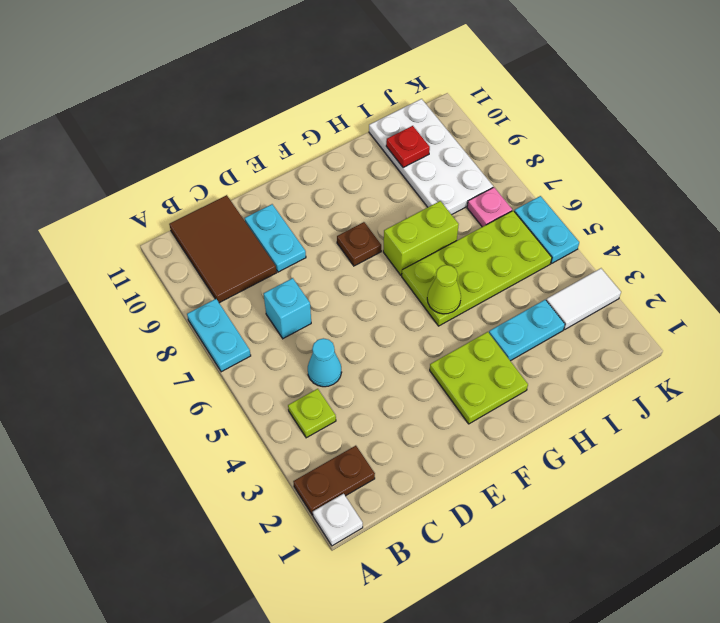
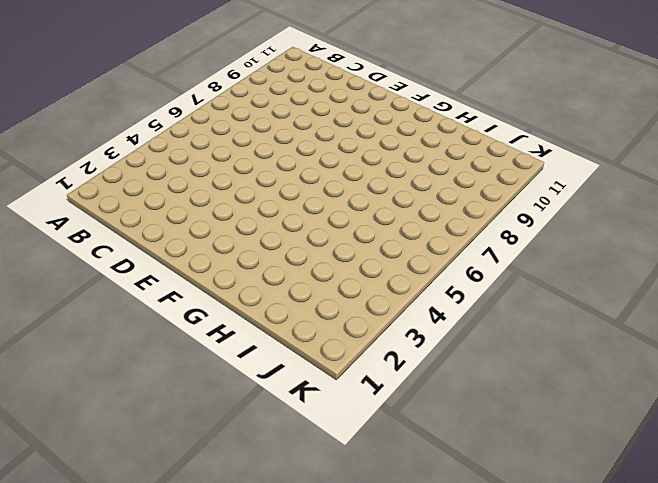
none -> white 1x1 plate [313,494,363,546]
none -> brown 1x2 plate [293,446,375,515]
none -> cyan 1x2 plate [187,299,251,372]

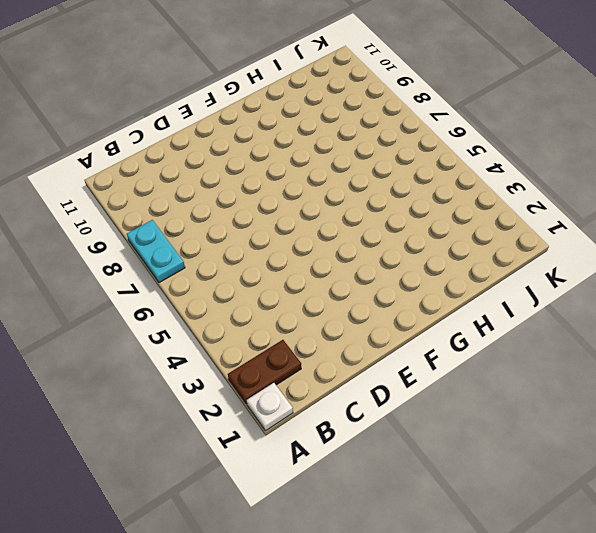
none -> lime 1x1 plate [288,389,336,438]
none -> brown 2x3 tile [169,195,277,303]
none -> cyan 1x1 cone [308,338,342,387]

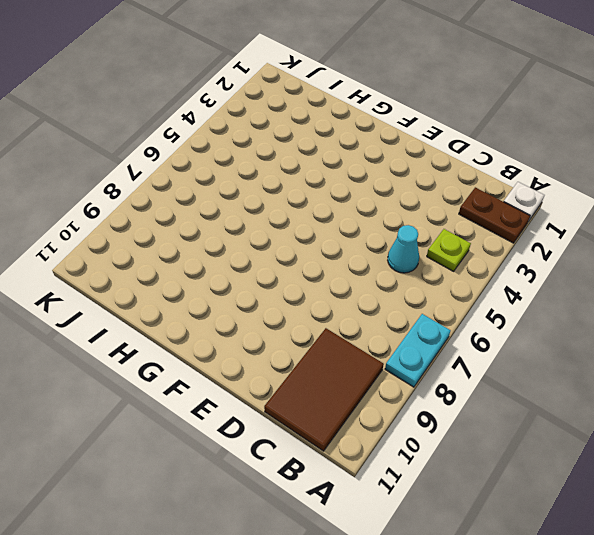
none -> cyan 1x1 brick [264,278,311,339]
none -> cyan 1x2 plate [245,204,306,272]
none -> lime 2x2 plate [430,332,528,424]

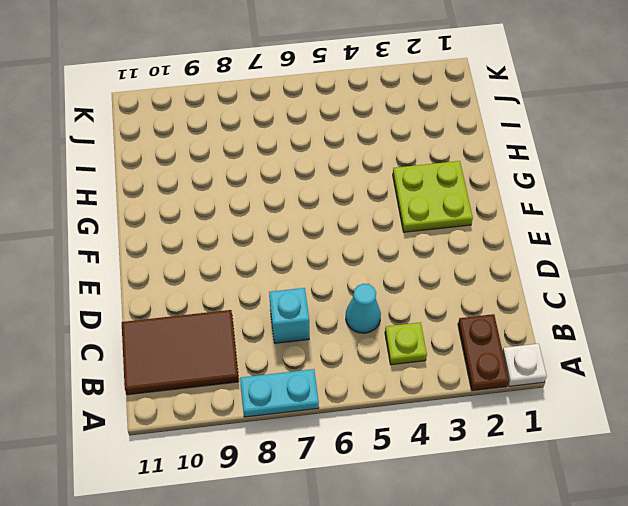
none -> cyan 1x2 plate [245,204,306,272]
none -> brown 1x1 plate [337,222,381,266]
none -> lime 2x4 plate [402,211,552,326]

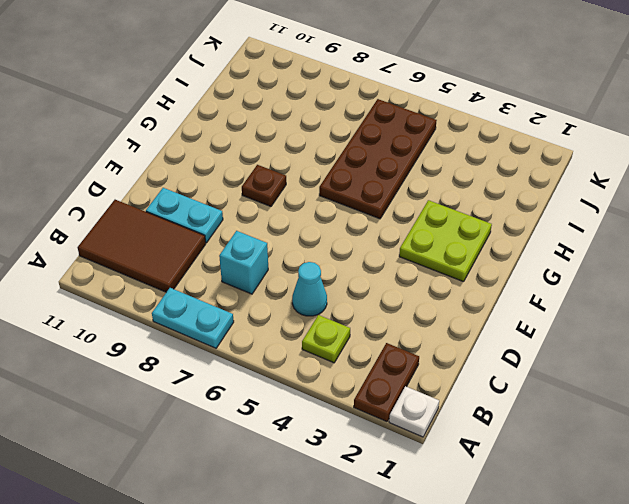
brown 2x4 plate [319,99,437,219] -> lime 2x4 plate [402,211,552,326]
none -> lime 1x2 brick [383,201,459,275]
none -> cyan 1x2 plate [489,300,565,361]
none -> white 2x4 plate [369,99,493,215]

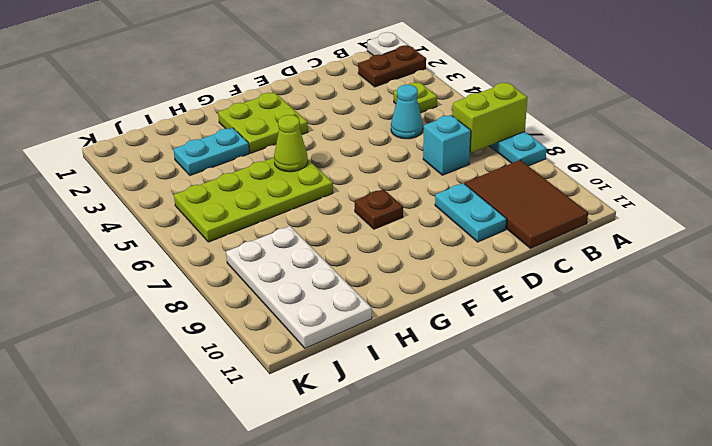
lime 1x2 brick [452,83,528,152] -> lime 1x2 brick moved to [383,201,459,275]
none -> white 1x2 tile [546,268,621,329]
none -> pink 1x1 plate [467,187,512,227]
none -> cyan 1x2 plate [514,196,579,263]

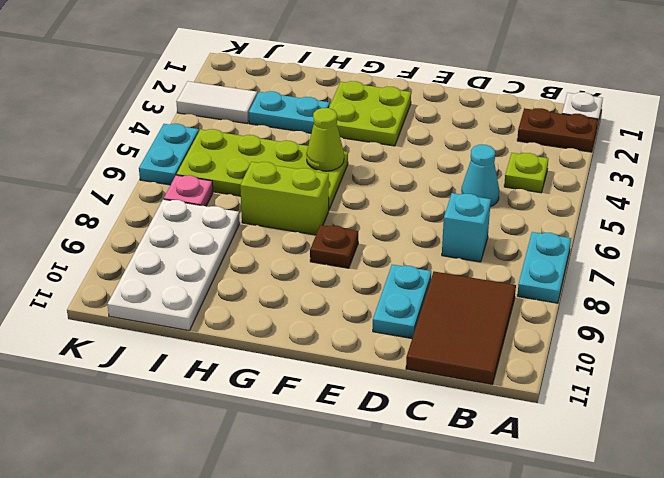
none -> red 1x1 plate [386,126,430,168]

